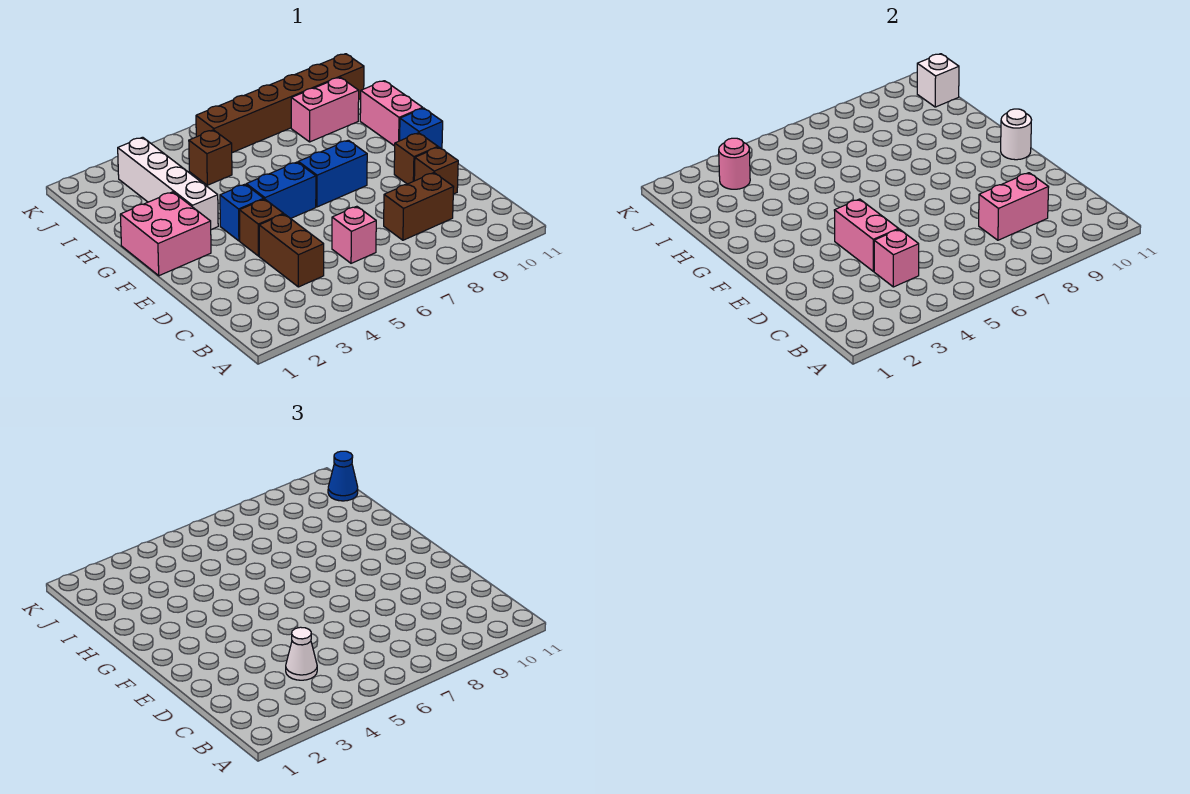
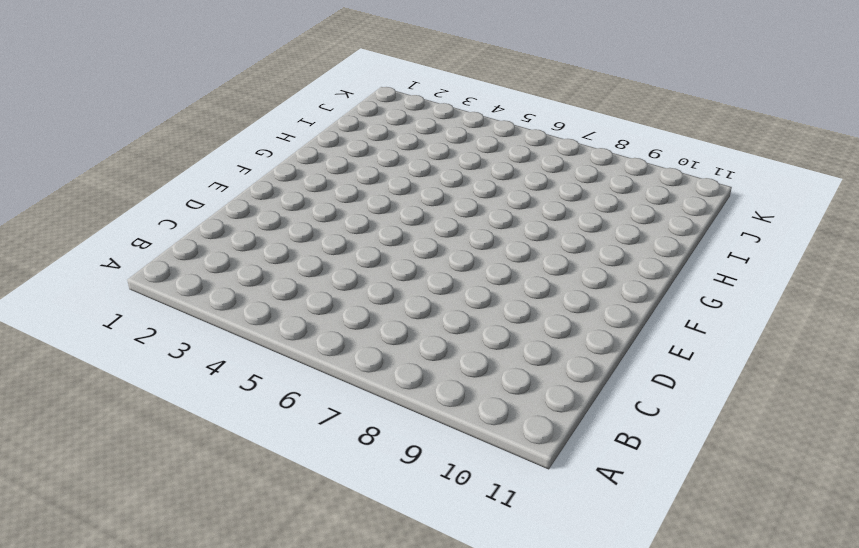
none -> brown 1x2 brick [259,214,324,287]
none -> pink 1x1 brick [332,206,376,263]
none -> brown 1x2 brick [384,173,454,240]

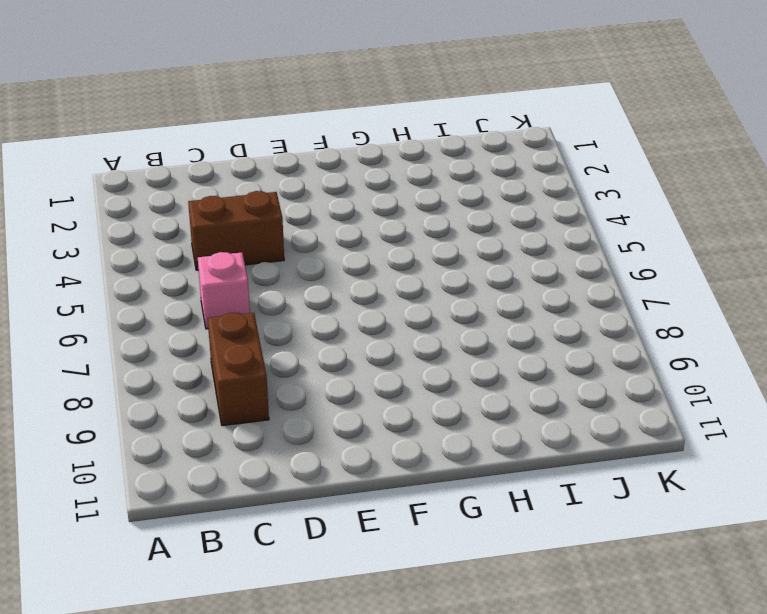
none -> brown 1x1 brick [414,147,458,194]
none -> brown 1x1 brick [239,199,284,256]
none -> brown 1x1 brick [394,133,438,184]

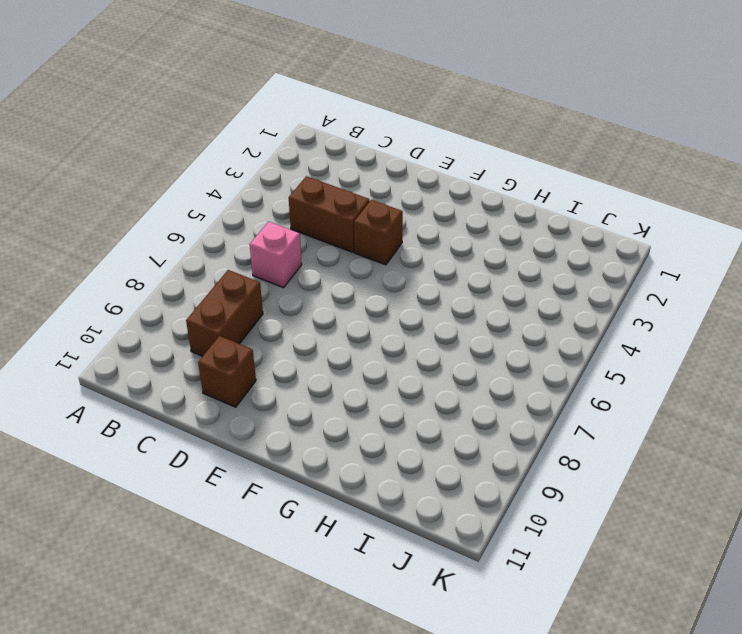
none -> brown 1x1 brick [394,133,438,184]
none -> pink 2x2 brick [120,192,211,276]
none -> blue 1x1 brick [220,184,264,241]

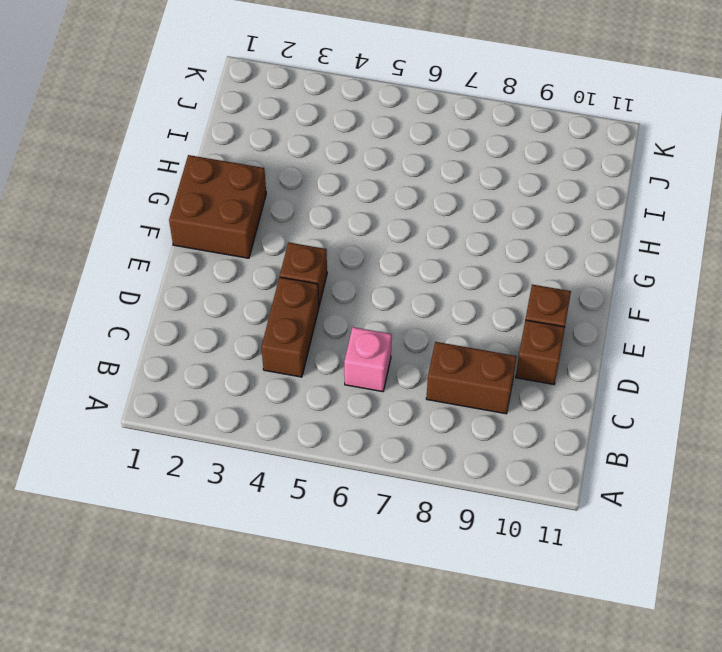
brown 2x2 brick [169,155,266,258] -> pink 2x2 brick [120,192,211,276]
none -> blue 1x1 brick [220,184,264,241]
none -> blue 1x2 brick [246,162,316,219]
none -> blue 1x2 brick [298,140,367,207]

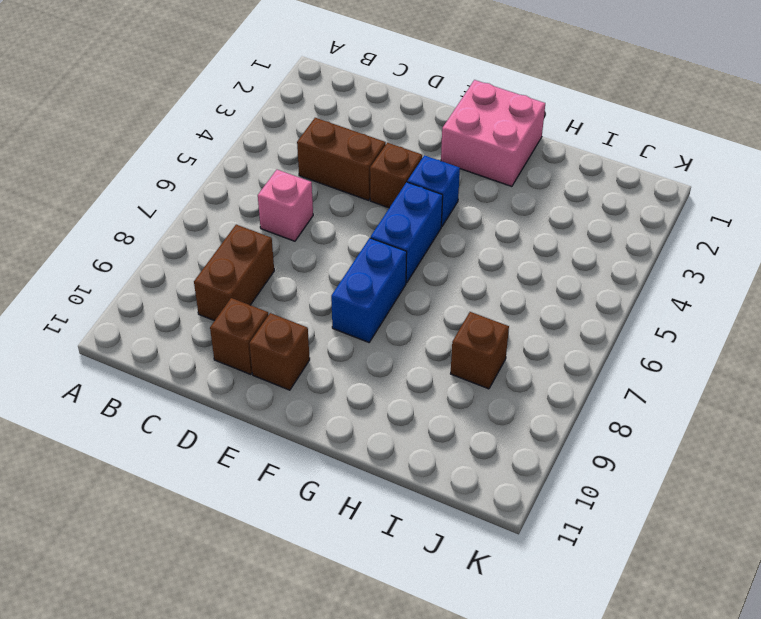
brown 1x1 brick [451,312,509,389] -> brown 1x1 brick moved to [189,130,232,185]
none -> blue 1x1 brick [400,108,443,149]
none -> white 1x4 brick [118,137,218,230]
none -> pink 1x2 brick [360,81,423,146]

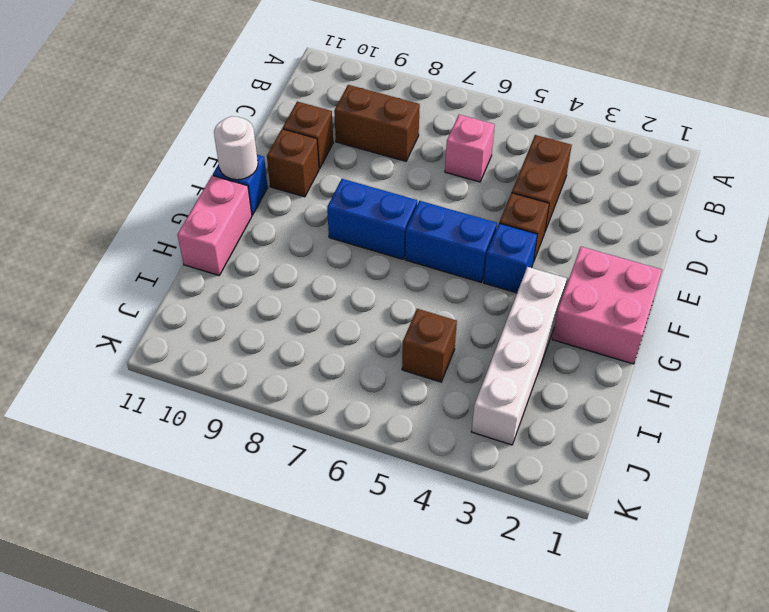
none -> pink 1x2 brick [291,77,359,142]
none -> brown 1x6 brick [196,54,364,153]
none -> pink 1x1 brick [874,229,919,287]

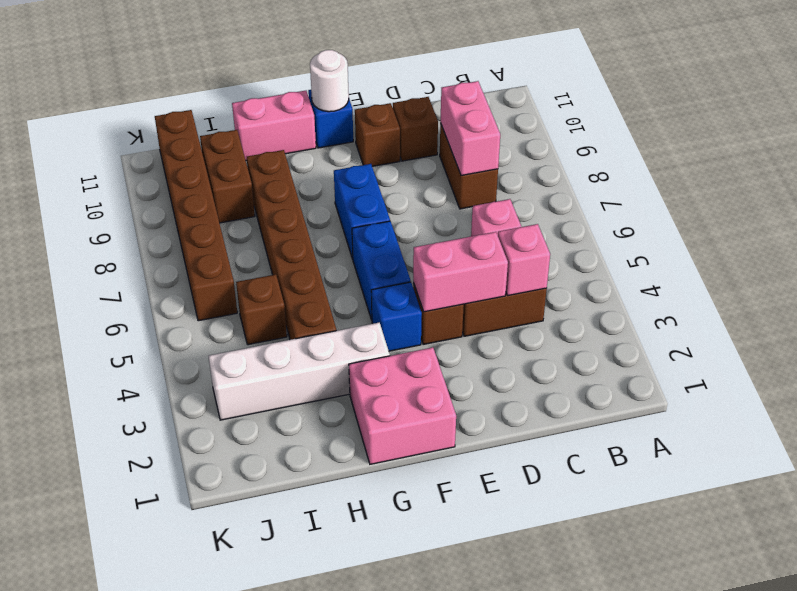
brown 1x6 brick [247,150,336,340] -> none
brown 1x2 brick [200,130,255,223] -> pink 1x2 brick [291,77,359,142]
none -> pink 1x1 round brick [719,138,750,189]
none -> white 1x1 brick [917,54,959,107]
none -> white 1x1 cone [286,627,317,680]

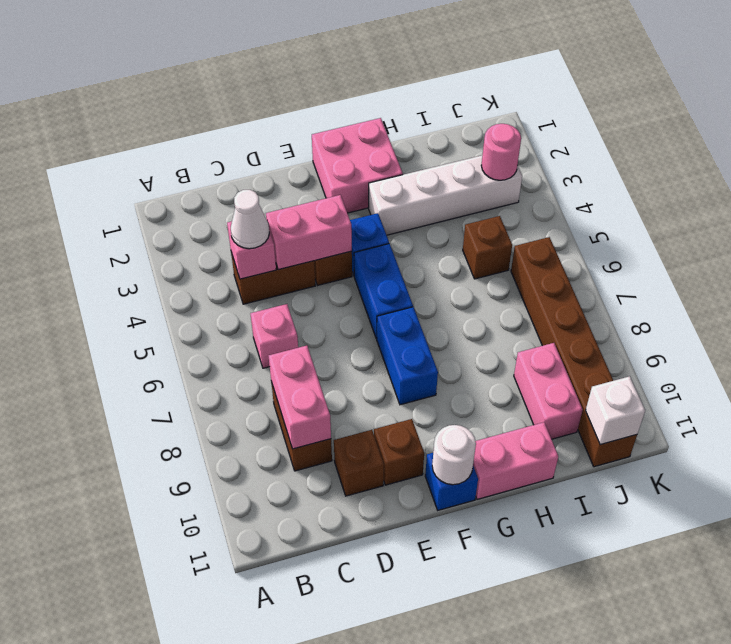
none -> blue 1x1 cone [328,451,358,501]

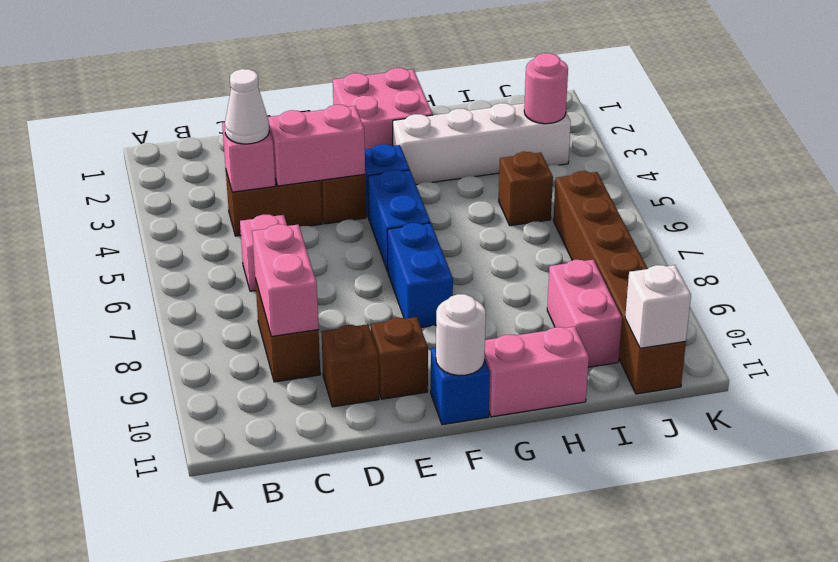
none -> blue 1x1 cone [328,451,358,501]

